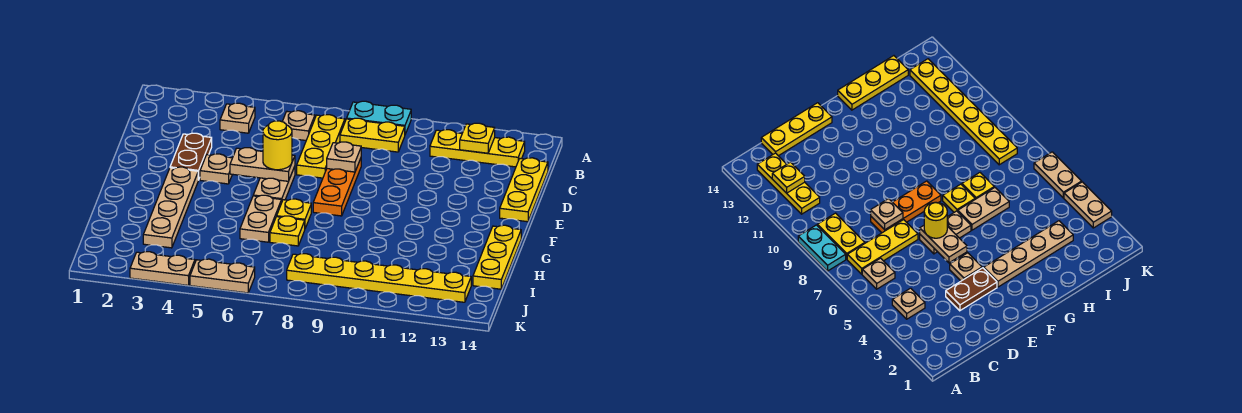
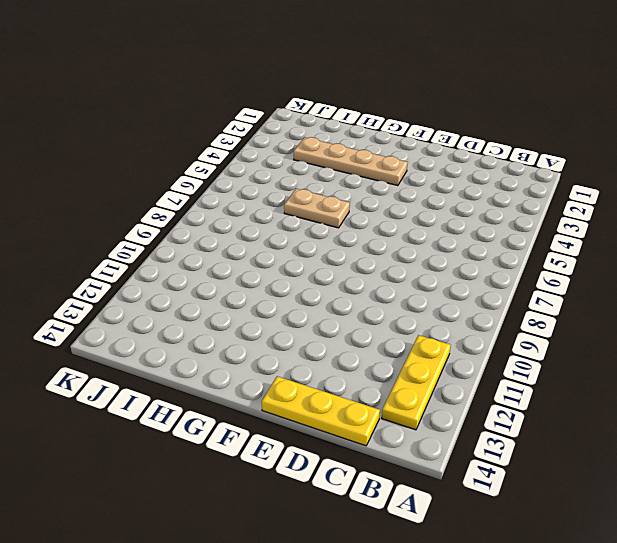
none -> cyan 1x2 plate [347,101,411,134]
none -> tan 1x1 plate [220,103,255,133]
none -> tan 1x1 plate [282,111,315,140]

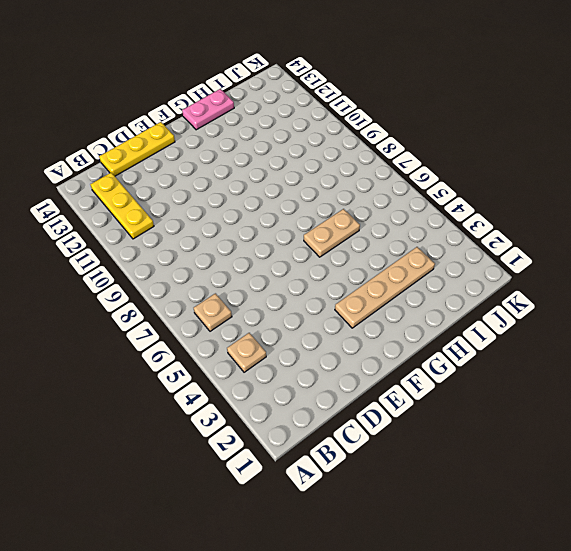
pink 1x2 plate [182,89,234,130] -> yellow 1x3 plate [473,225,521,289]
none -> cyan 1x2 plate [347,101,411,134]
none -> yellow 1x3 plate [297,115,345,178]
none -> yellow 1x2 plate [340,118,405,152]

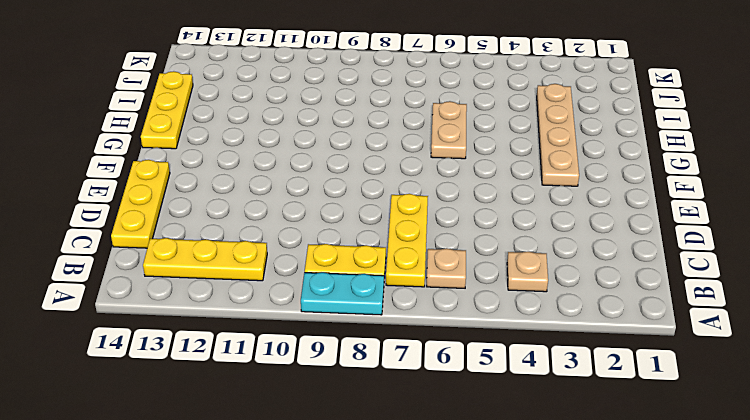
none -> brown 1x2 plate [170,133,212,180]
none -> orange 1x3 plate [313,158,361,216]
none -> tan 1x1 plate [200,154,232,184]

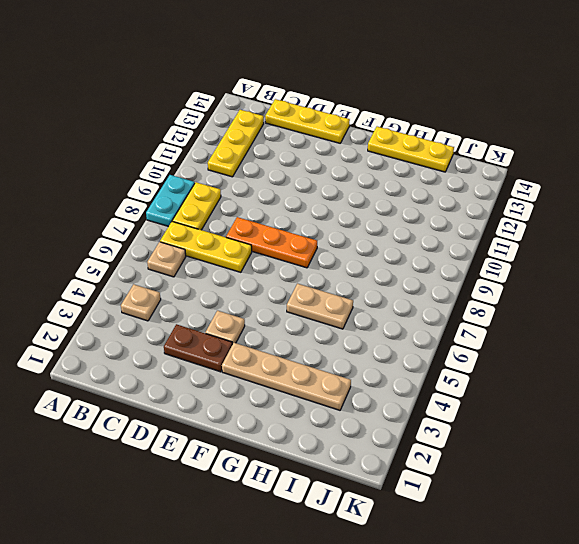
none -> tan 1x2 plate [253,166,295,201]
none -> yellow 1x1 plate [277,199,311,228]
none -> yellow 1x1 plate [270,216,305,246]

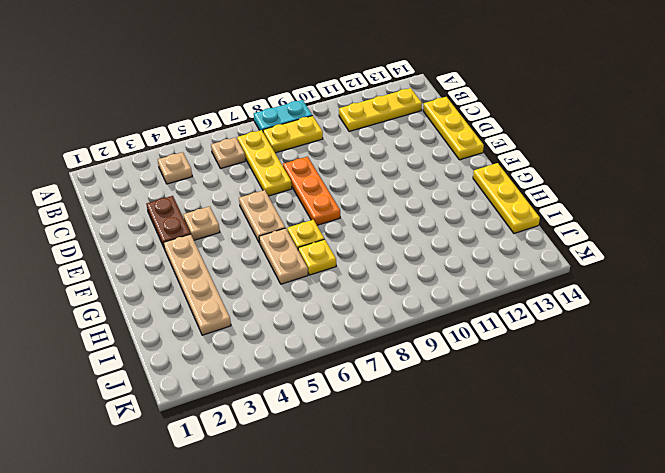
none -> yellow 1x6 plate [287,254,471,302]
none -> tan 1x2 plate [130,252,195,285]
none -> tan 1x2 plate [190,259,255,293]

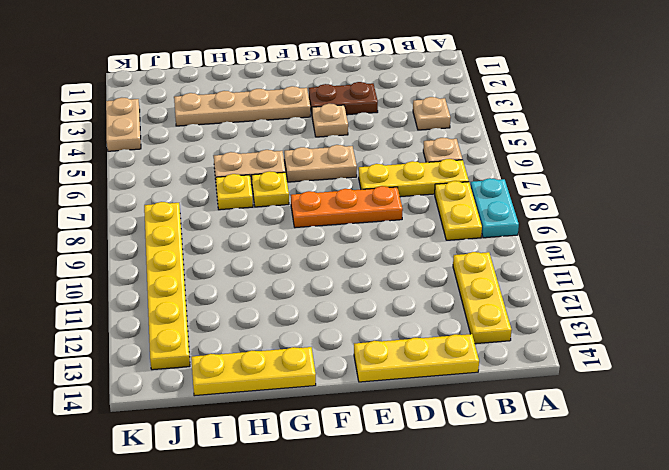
none -> tan 1x2 plate [190,259,255,293]
none -> yellow 1x1 plate [460,123,495,153]
none -> tan 1x1 plate [327,142,361,172]

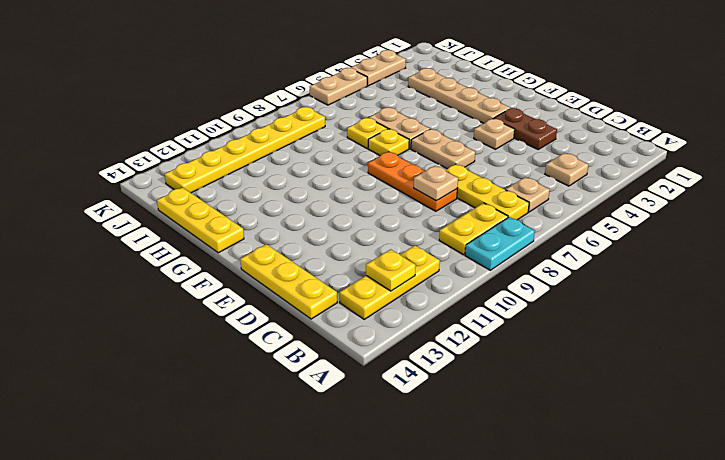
none -> tan 1x2 plate [230,148,295,181]
none -> yellow 1x1 round brick [263,121,292,170]

